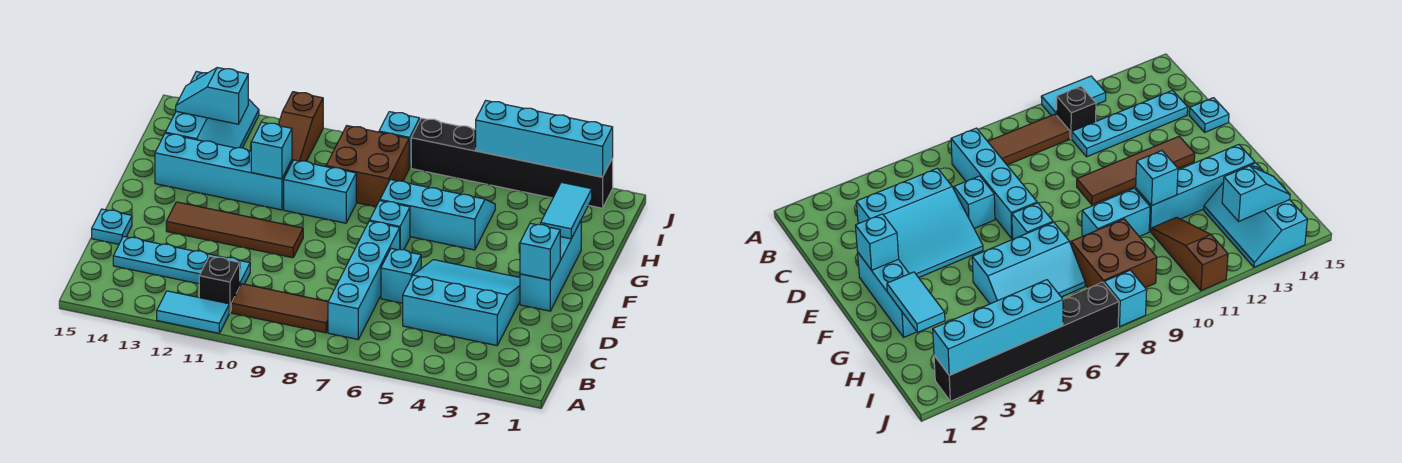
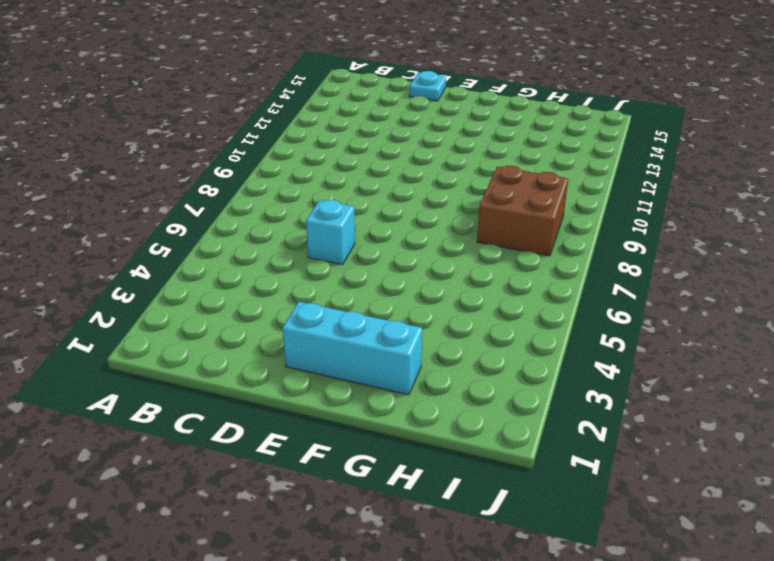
none -> cyan 1x2 tile [157,291,229,333]
none -> cyan 1x4 brick [328,221,400,339]
none -> brown 1x3 tile [231,284,328,333]

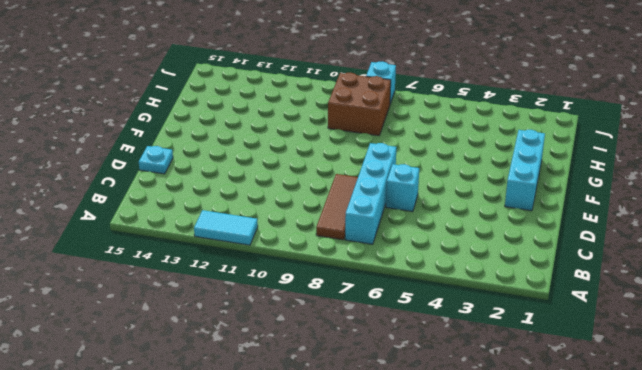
brown 1x3 tile [316,174,358,240] -> brown 1x3 tile turned to [231,284,328,333]
none -> black 1x1 brick [199,256,240,313]
none -> cyan 3x3 slope [403,260,520,346]
none -> cyan 1x4 plate [113,236,250,285]

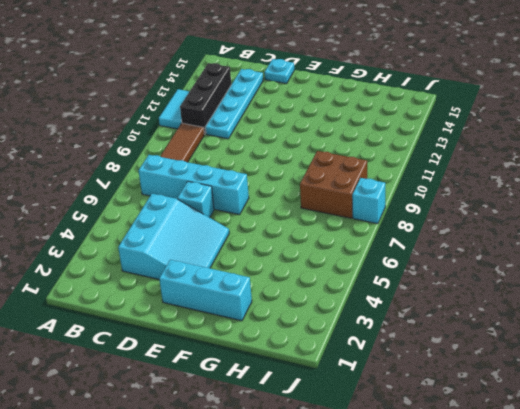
black 1x3 brick [180,63,231,134] -> black 1x1 brick [199,256,240,313]
none -> brown 1x4 tile [166,202,303,258]
none -> cyan 1x1 brick [370,201,410,250]
none -> cyan 2x3 slope [380,180,495,250]

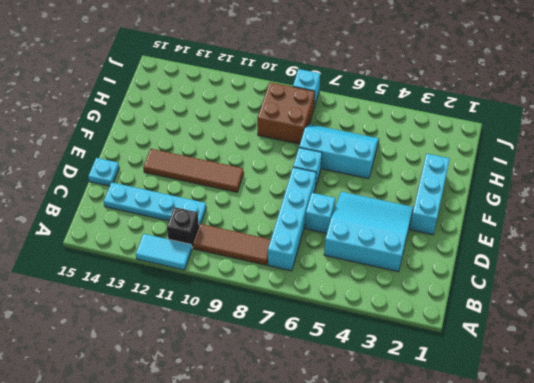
none -> cyan 1x2 brick [284,160,356,223]
none -> cyan 1x4 brick [155,133,292,210]
none -> brown 1x3 slope [278,92,323,162]

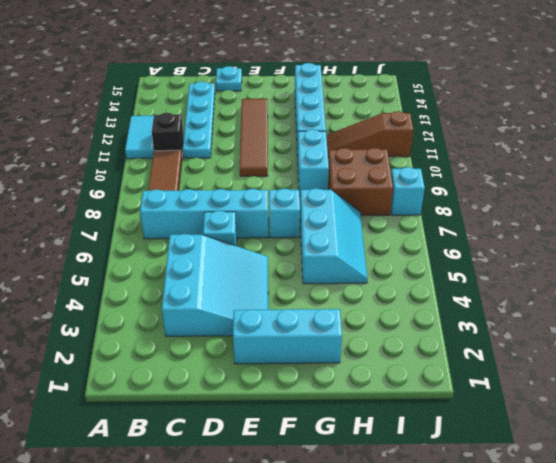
none -> cyan 2x3 slope [165,72,259,148]
none -> black 1x6 brick [411,118,613,208]
none -> cyan 1x1 brick [520,223,560,280]

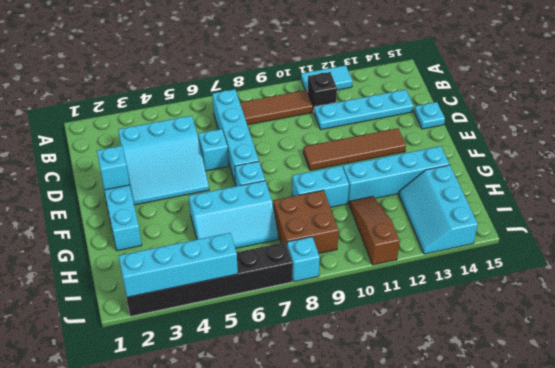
none -> cyan 1x2 tile [541,182,592,239]
none -> cyan 1x1 brick [251,122,292,179]
none -> cyan 1x2 slope [176,68,248,124]

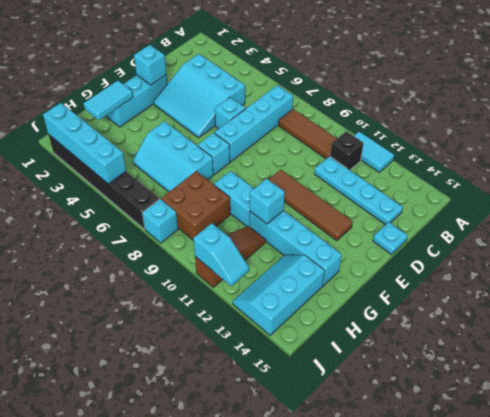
cyan 1x2 slope [193,223,249,286] -> cyan 1x2 slope moved to [176,68,248,124]

